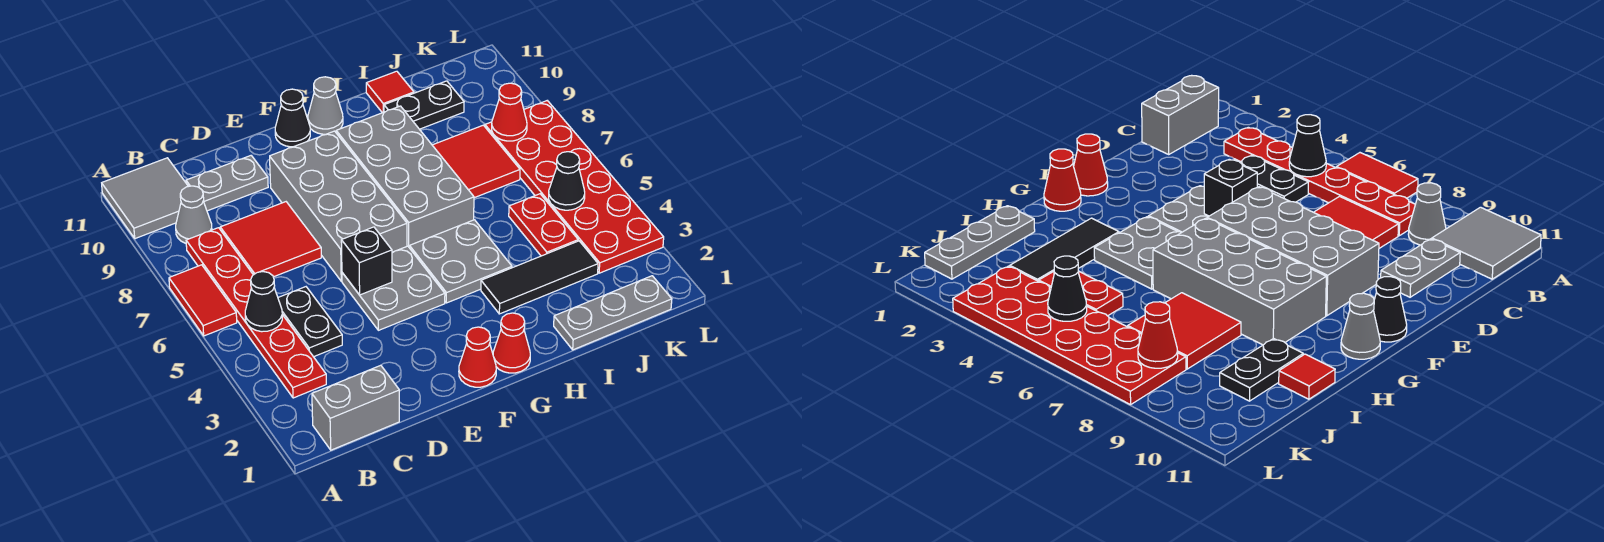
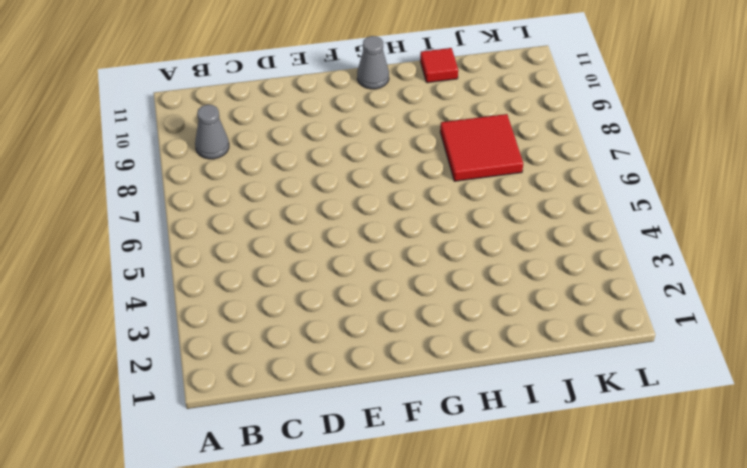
none -> red 1x2 tile [169,265,237,336]
none -> grey 2x2 tile [102,158,188,239]
none -> grey 1x2 brick [312,365,399,450]

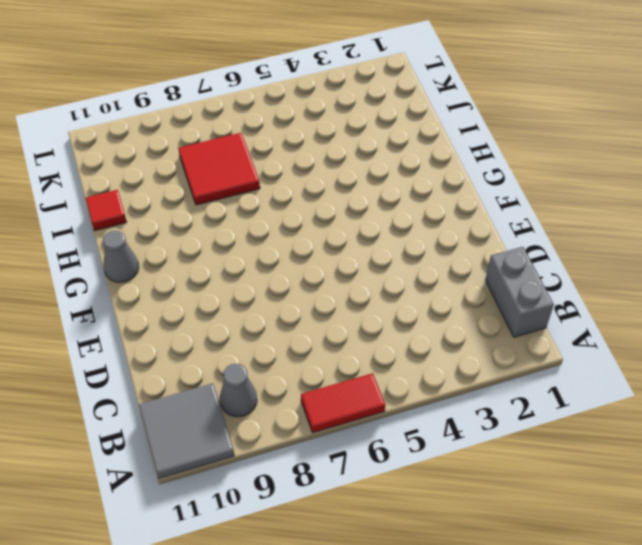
none -> red 1x6 plate [186,228,326,398]
none -> black 1x2 plate [278,287,342,357]
none -> red 2x2 tile [220,202,321,277]

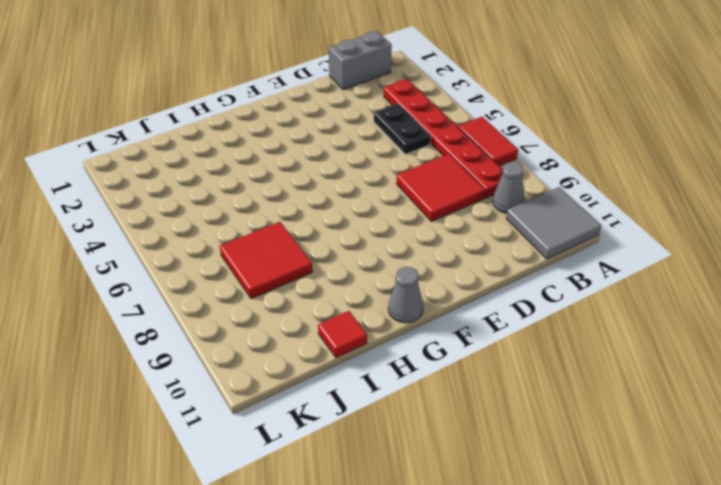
none -> grey 1x2 plate [186,156,268,211]
none -> grey 2x2 plate [342,246,445,330]
none -> grey 2x4 brick [270,131,407,281]

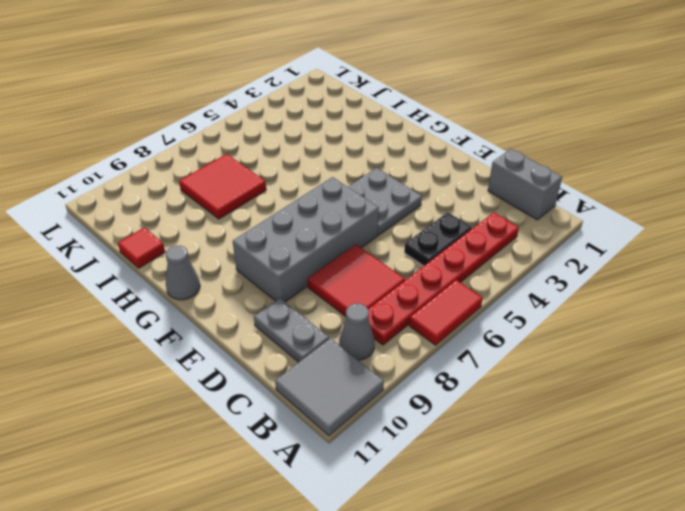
none -> red 1x1 cone [459,327,496,387]
none -> black 1x1 cone [275,89,310,147]
none -> red 1x1 cone [493,313,530,373]

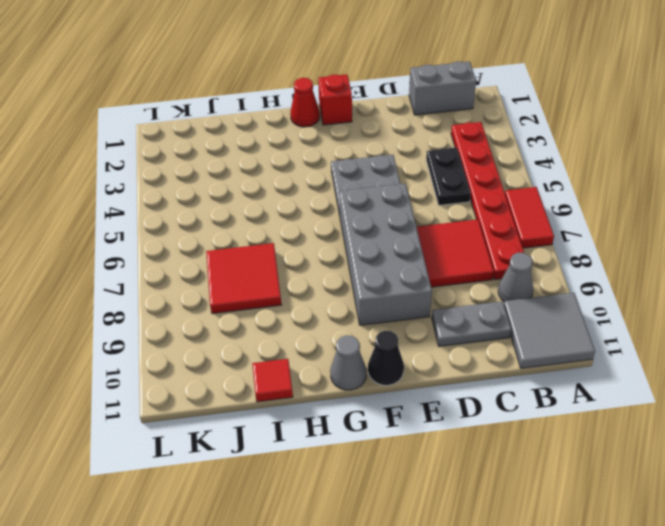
red 1x1 brick [318,74,352,125] -> red 1x1 cone [459,327,496,387]
none -> grey 2x2 plate [410,220,512,303]
none -> grey 2x4 brick [336,106,474,248]
none -> black 1x3 tile [481,241,598,314]

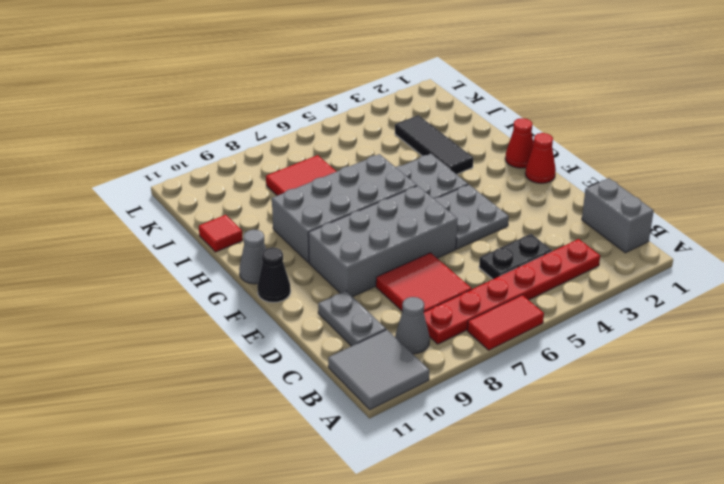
none -> grey 1x3 plate [554,276,672,350]
none -> black 1x2 plate [384,81,464,129]
none -> red 1x2 plate [509,194,578,256]

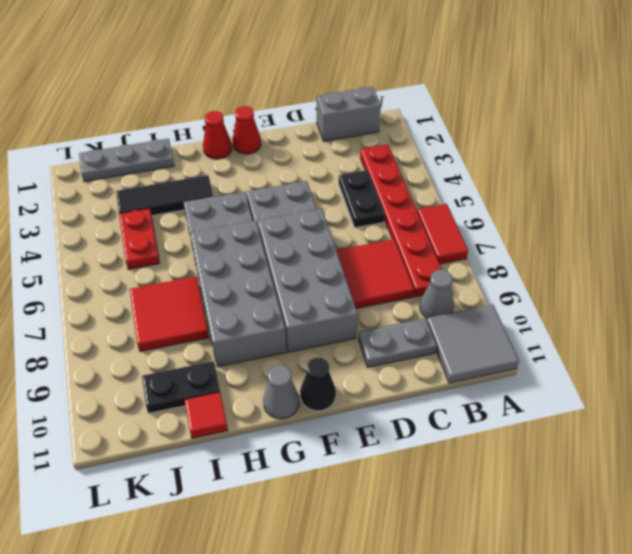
none -> red 2x6 plate [485,101,664,273]
none -> black 1x1 cone [245,272,282,332]
none -> black 1x1 brick [341,227,392,295]

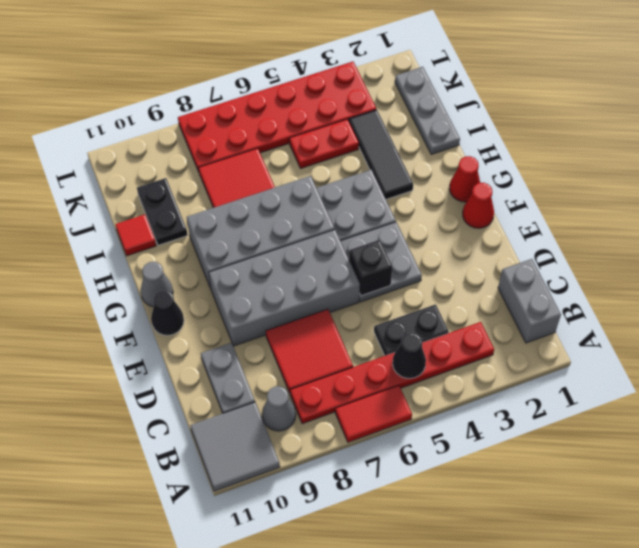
none -> black 1x1 cone [549,152,585,210]
none -> red 1x1 cone [492,83,527,141]

